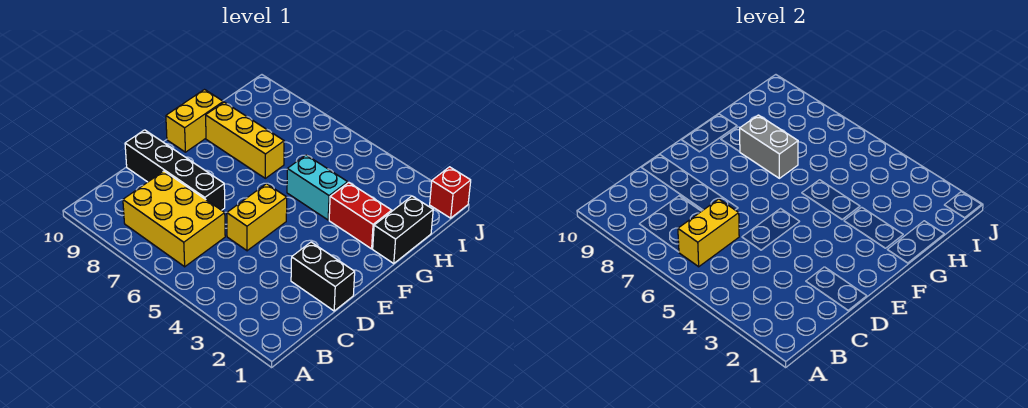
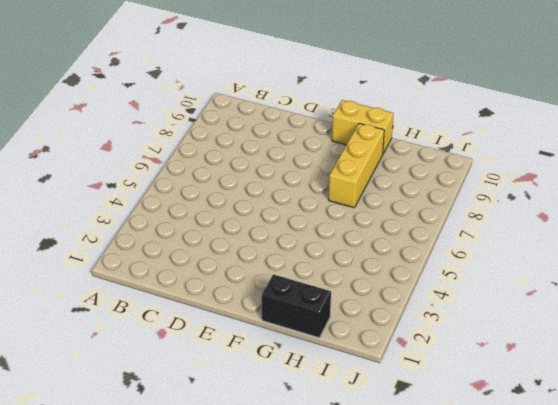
none -> yellow 2x3 brick [123,171,225,267]
none -> black 1x2 brick [291,242,355,311]
none -> yellow 1x2 brick [227,184,287,251]

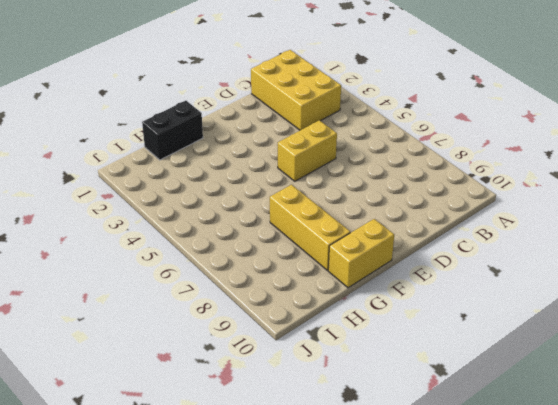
yellow 2x3 brick [251,50,341,130] -> yellow 2x3 brick moved to [123,171,225,267]
none -> black 1x2 brick [291,242,355,311]
none -> black 1x4 brick [125,130,225,210]
none -> red 1x2 brick [329,183,392,249]

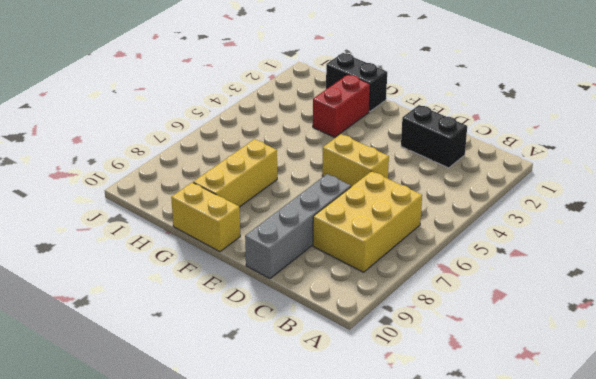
black 1x2 brick [401,105,467,168] -> black 1x2 brick turned to [291,242,355,311]
grey 1x4 brick [245,174,351,279] -> black 1x4 brick [125,130,225,210]
none -> cyan 1x2 brick [287,155,348,220]
none -> red 1x1 brick [430,167,471,218]
none -> yellow 1x2 brick [678,199,739,267]

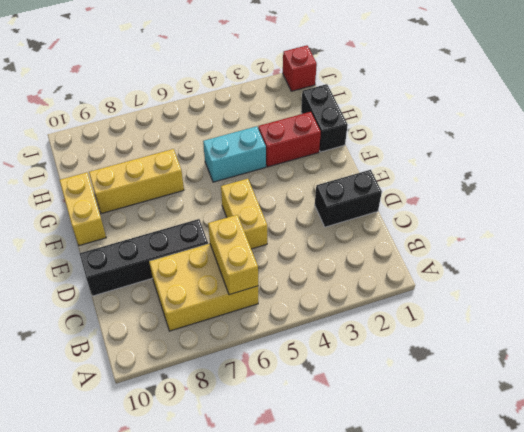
none -> grey 1x2 brick [740,115,798,178]

